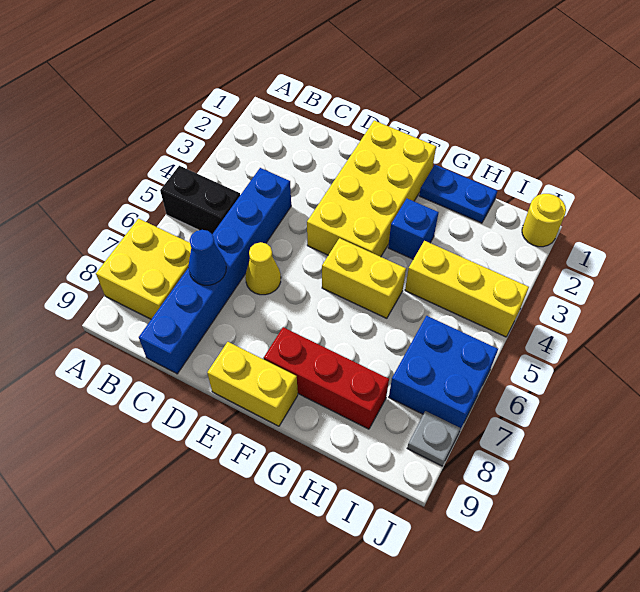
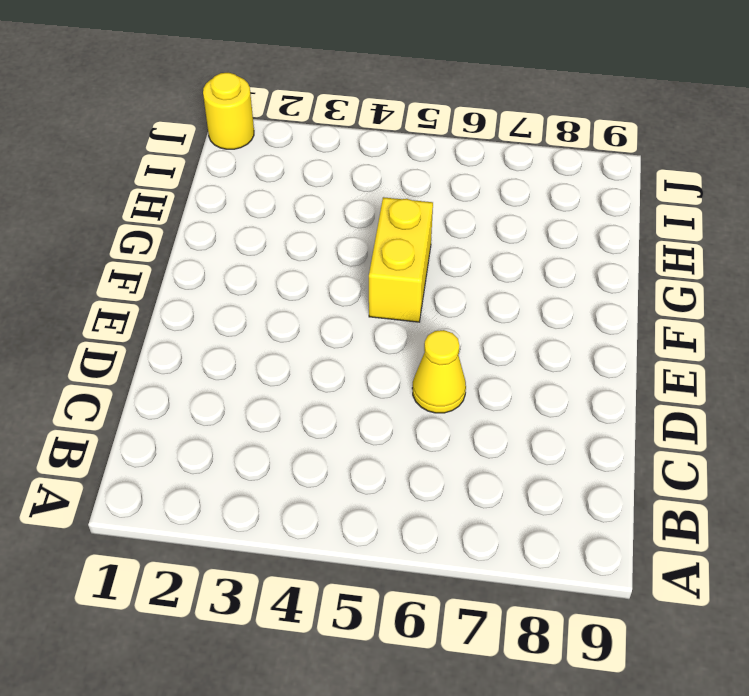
none -> black 1x2 brick [160,166,240,234]
none -> yellow 2x2 brick [96,219,191,319]
none -> blue 1x6 brick [139,168,291,374]

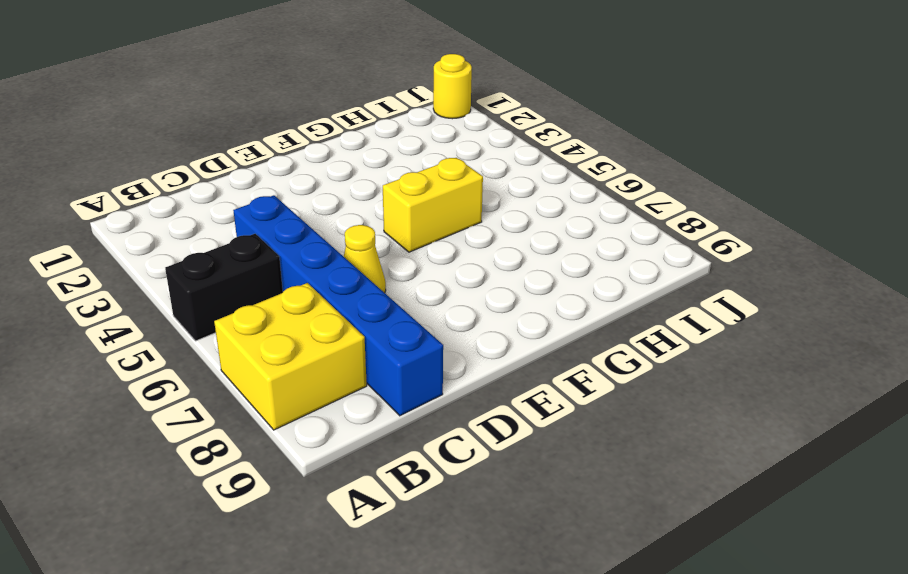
none -> yellow 2x4 brick [307,120,436,257]
none -> yellow 1x2 brick [207,342,298,426]
none -> red 1x3 brick [264,327,389,429]

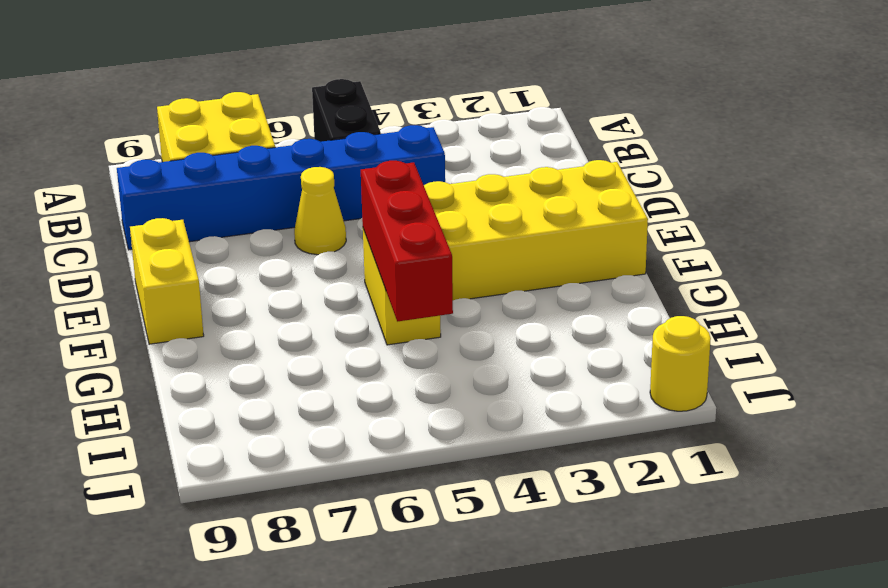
red 1x3 brick [361,161,453,322] -> red 1x3 brick moved to [264,327,389,429]
none -> blue 1x2 plate [419,165,497,223]
none -> blue 1x1 brick [388,199,439,259]
none -> yellow 1x3 brick [405,241,529,337]

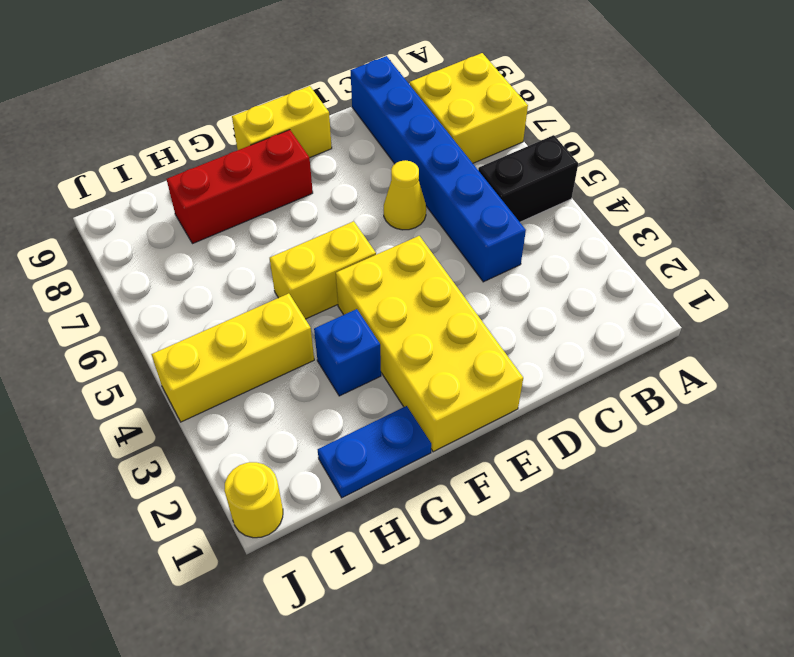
none -> blue 2x2 brick [389,316,498,428]
none -> grey 1x1 plate [407,411,461,466]
none -> blue 1x1 cone [188,230,226,285]

